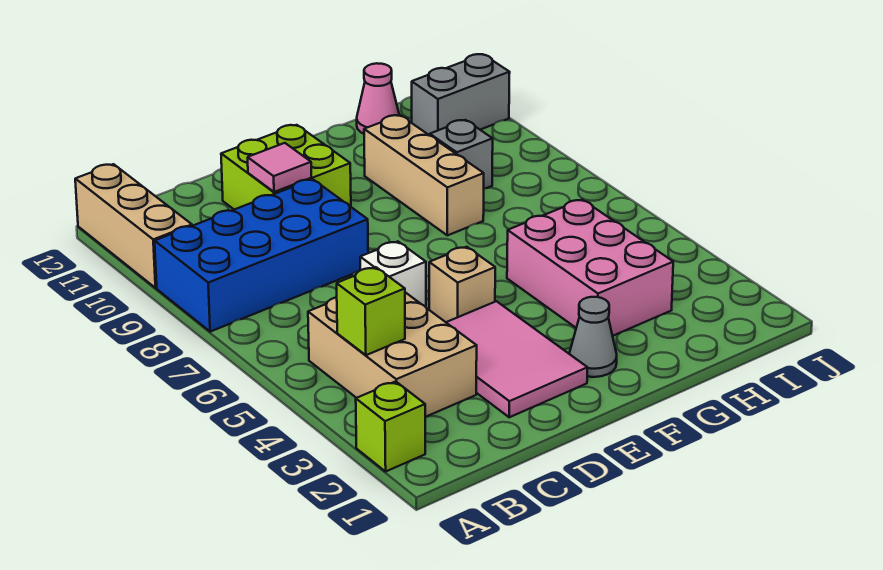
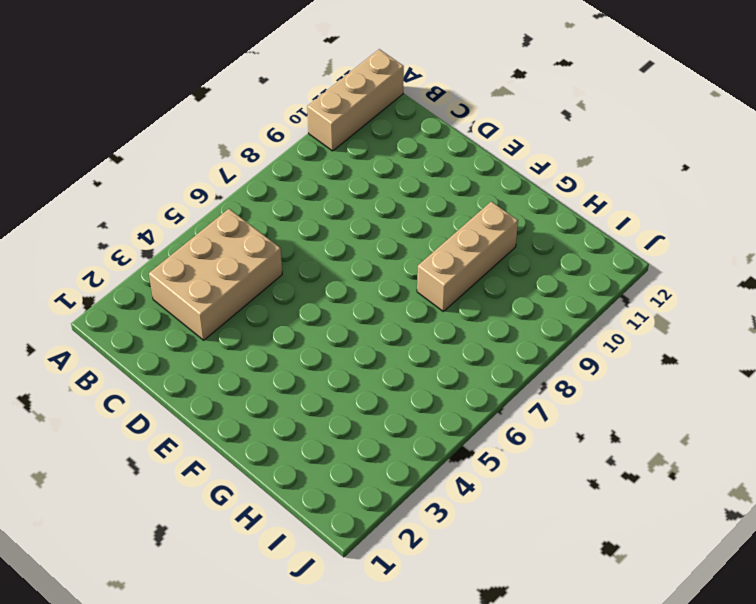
none -> lime 1x1 brick [356,381,425,471]
none -> blue 2x4 brick [155,179,368,332]
none -> pink 2x3 tile [446,301,587,417]

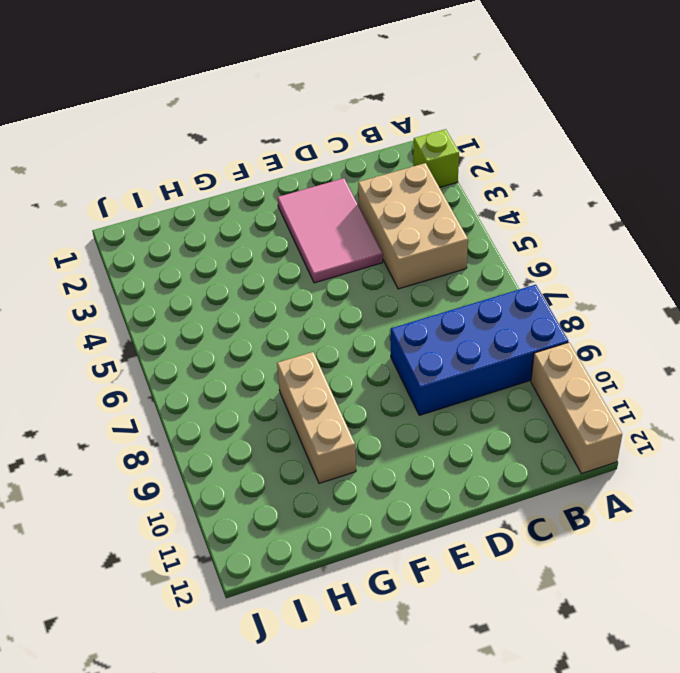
none -> white 1x1 brick [360,242,426,307]
none -> lime 2x2 brick [221,125,351,210]
none -> tan 1x1 brick [429,247,495,322]

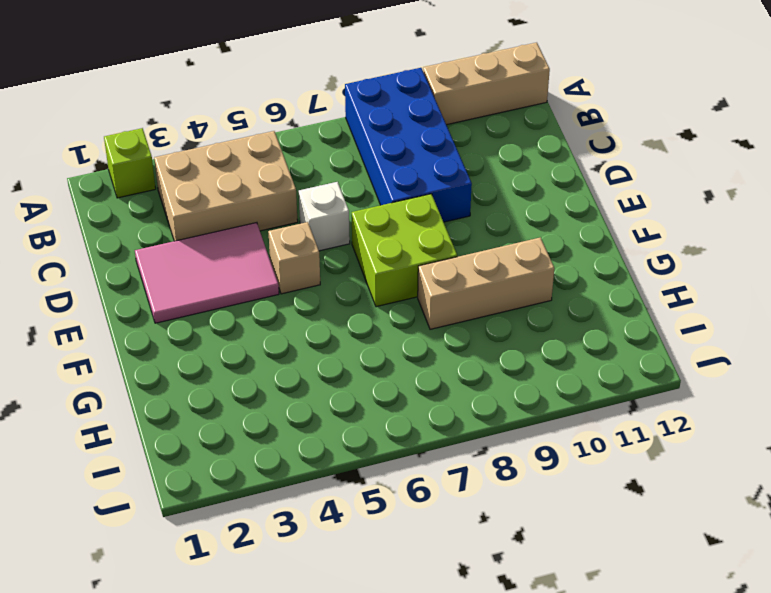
lime 2x2 brick [352,194,457,307] -> lime 2x2 brick moved to [221,125,351,210]
none -> grey 1x1 cone [569,297,617,377]
none -> pink 2x3 brick [507,200,673,336]
none -> grey 1x1 brick [430,120,493,189]

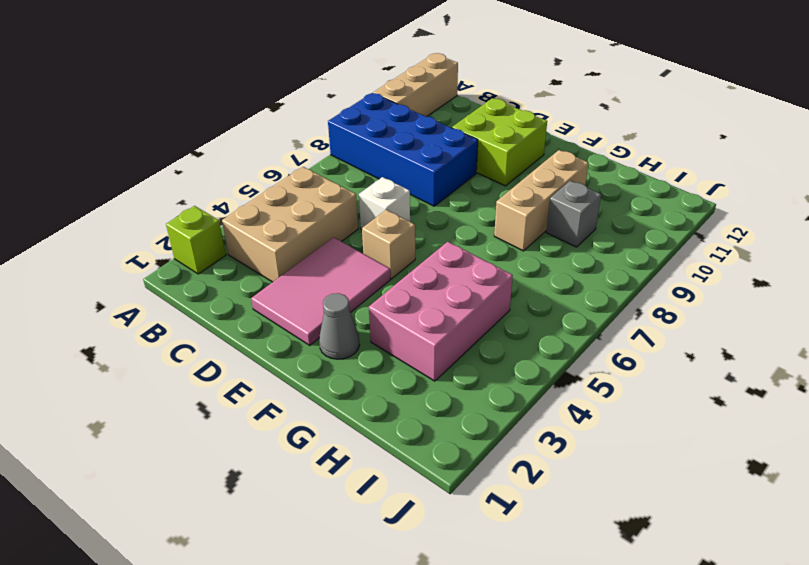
none -> pink 1x1 cone [357,63,399,134]
none -> grey 1x2 brick [412,54,510,135]
none -> lime 1x1 brick [337,267,405,355]

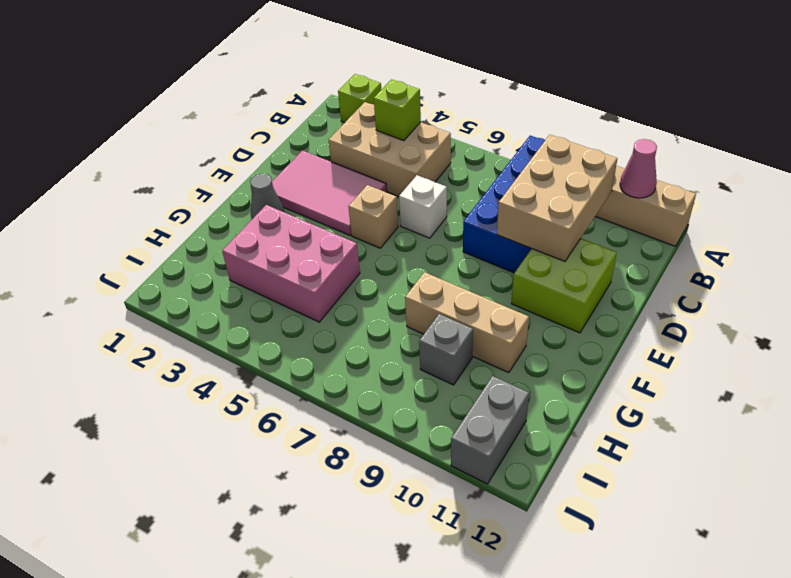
pink 1x1 cone [620,139,657,198] -> pink 1x1 cone moved to [357,63,399,134]
tan 2x3 brick [497,135,617,261] -> pink 1x1 tile [248,143,311,192]

